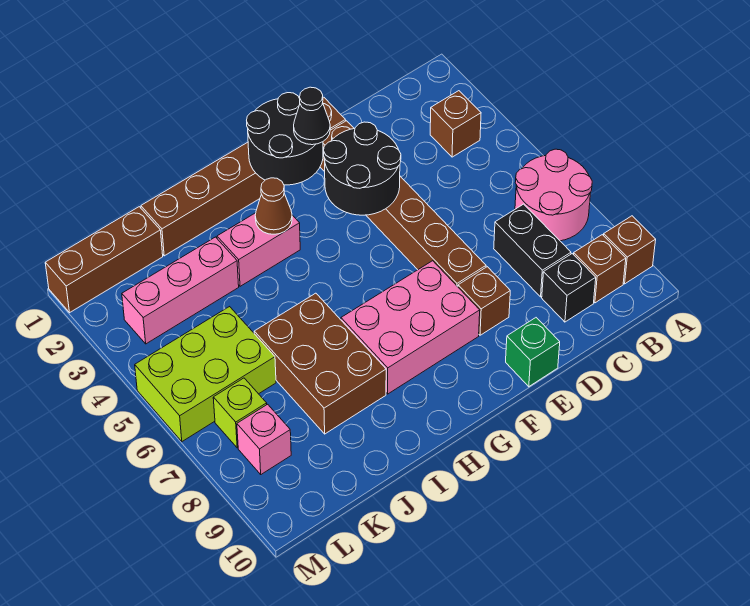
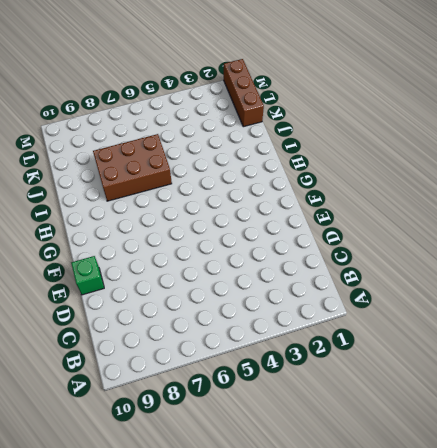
none -> pink 2x2 round brick [515,149,592,241]
none -> brown 1x1 brick [604,216,656,284]
none -> brown 1x1 brick [430,91,481,157]

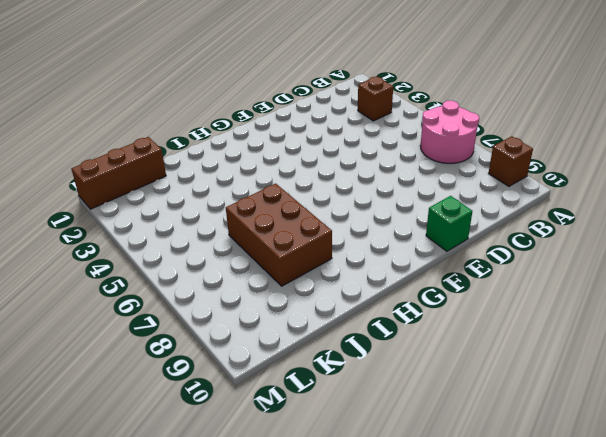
none -> brown 1x1 brick [574,235,626,303]
none -> black 1x2 brick [494,204,571,297]
none -> black 1x1 brick [542,254,596,322]

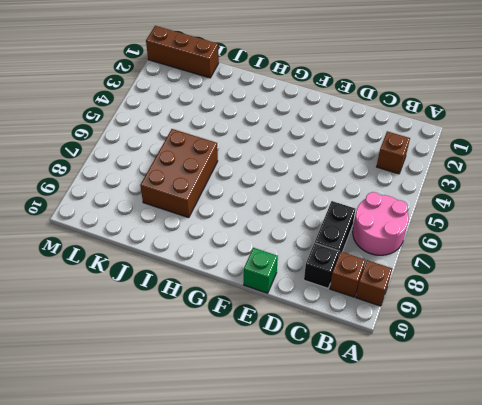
none -> brown 1x6 brick [141,97,346,256]
none -> brown 1x6 brick [320,121,486,287]
none -> brown 1x1 brick [458,267,510,335]

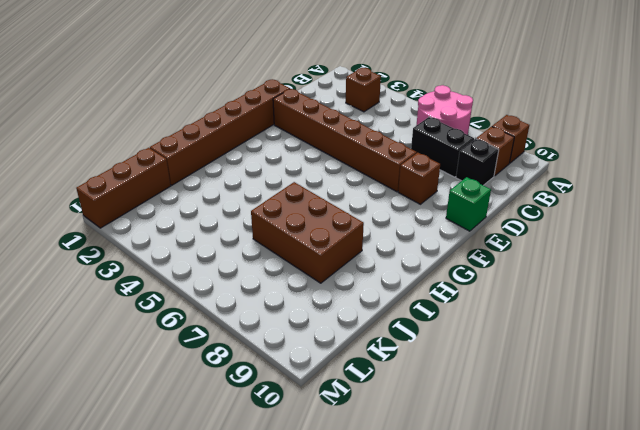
none -> pink 2x3 brick [341,261,480,394]
none -> pink 1x2 brick [217,213,300,286]
none -> pink 1x3 brick [122,237,239,344]

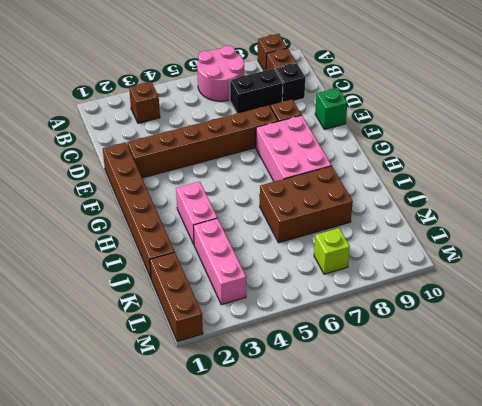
none -> lime 2x3 brick [135,307,276,441]
none -> pink 1x1 brick [237,404,291,474]
none -> black 2x2 round brick [324,122,401,215]

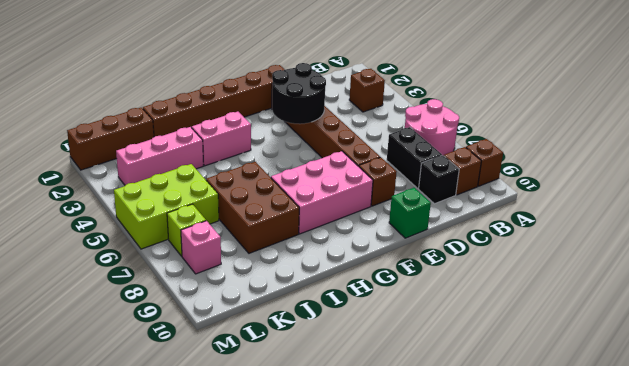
none -> black 2x2 round brick [247,93,323,185]
none -> brown 1x1 cone [255,178,292,234]
none -> black 1x1 cone [294,87,330,145]

